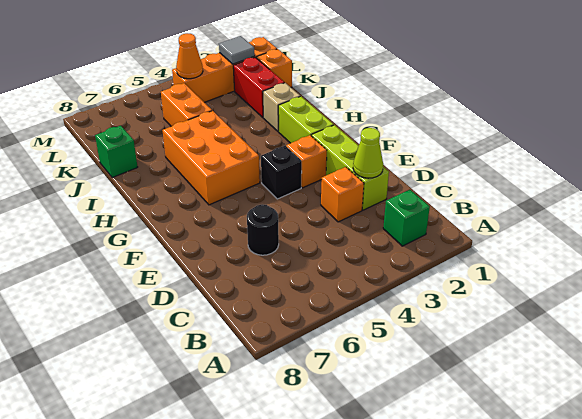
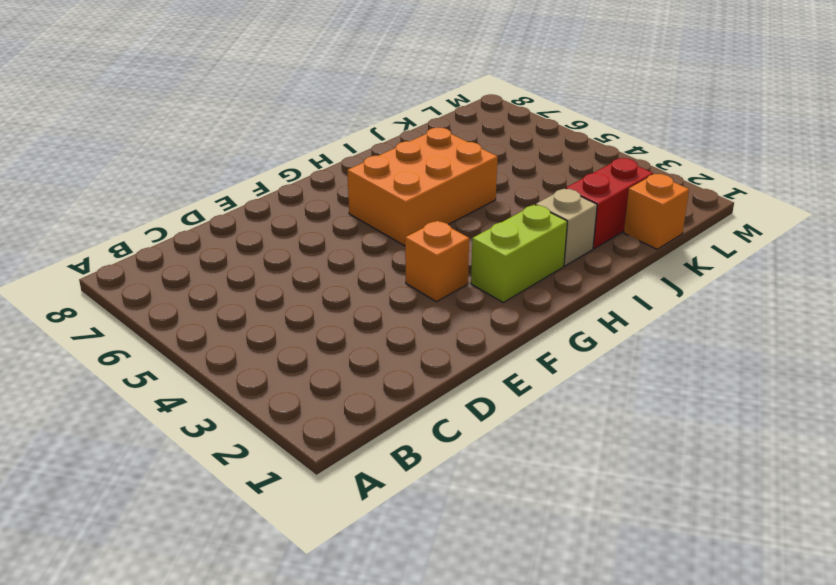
none -> green 1x1 brick [383,190,430,246]
none -> lime 1x3 brick [311,125,389,210]
none -> orange 1x1 brick [321,167,364,222]

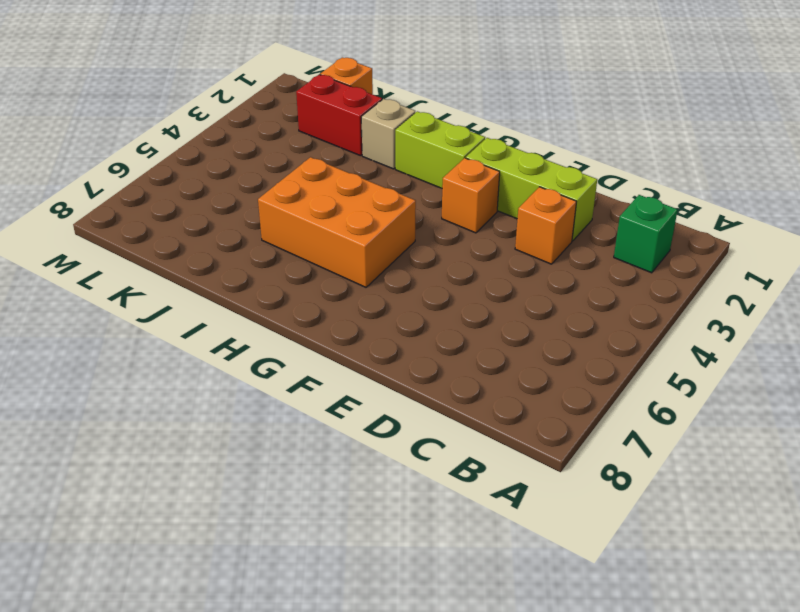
none -> black 1x1 round brick [247,204,279,255]
none -> black 1x1 brick [261,146,302,199]
none -> orange 1x2 brick [161,83,212,126]

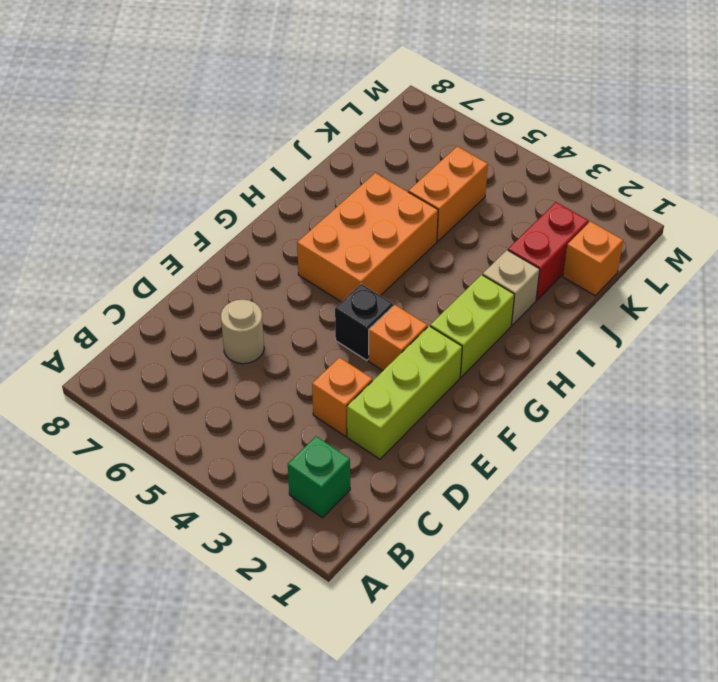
tan 1x1 round brick [221,300,264,364] -> black 1x1 round brick [247,204,279,255]
none -> green 1x1 brick [95,126,137,178]
none -> orange 1x4 brick [172,37,277,102]
none -> lime 1x1 cone [353,128,383,178]

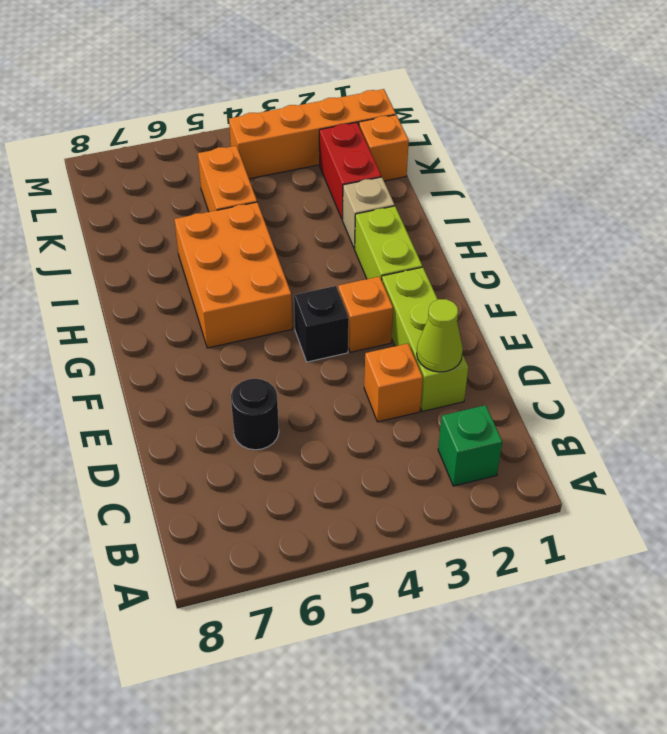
none -> green 1x1 brick [95,126,137,178]
none -> grey 1x1 tile [219,36,255,64]
none -> orange 1x1 cone [176,33,203,79]

